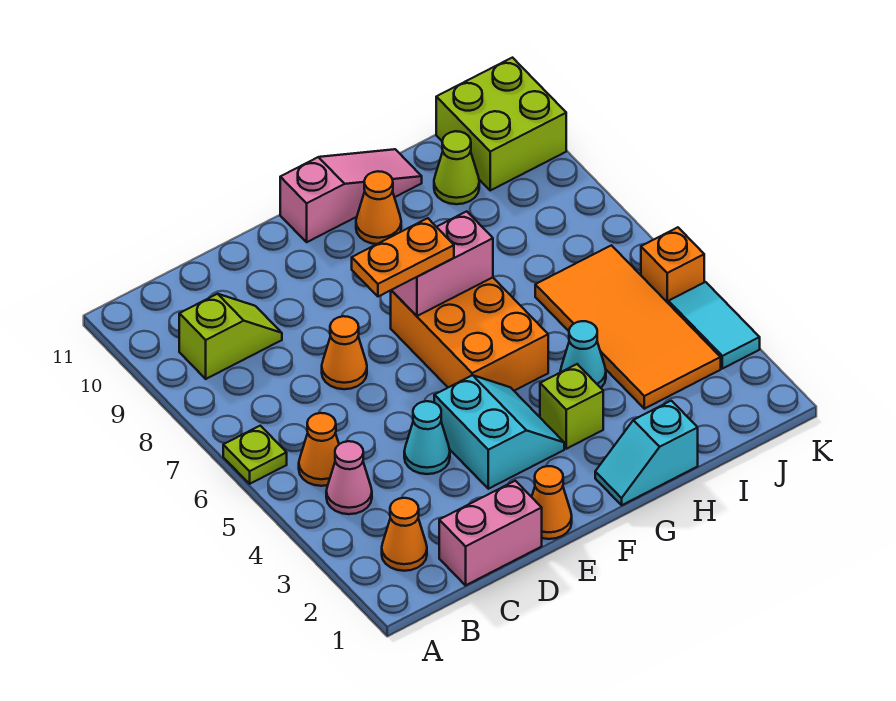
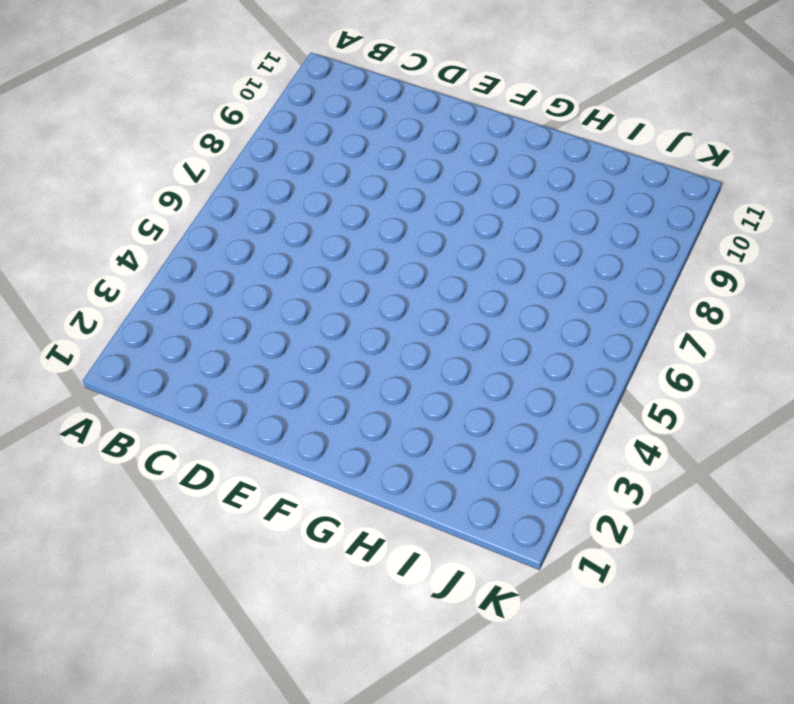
none -> lime 1x1 plate [223,426,287,484]
none -> orange 1x1 cone [382,498,427,571]
none -> pink 1x1 cone [326,441,372,514]

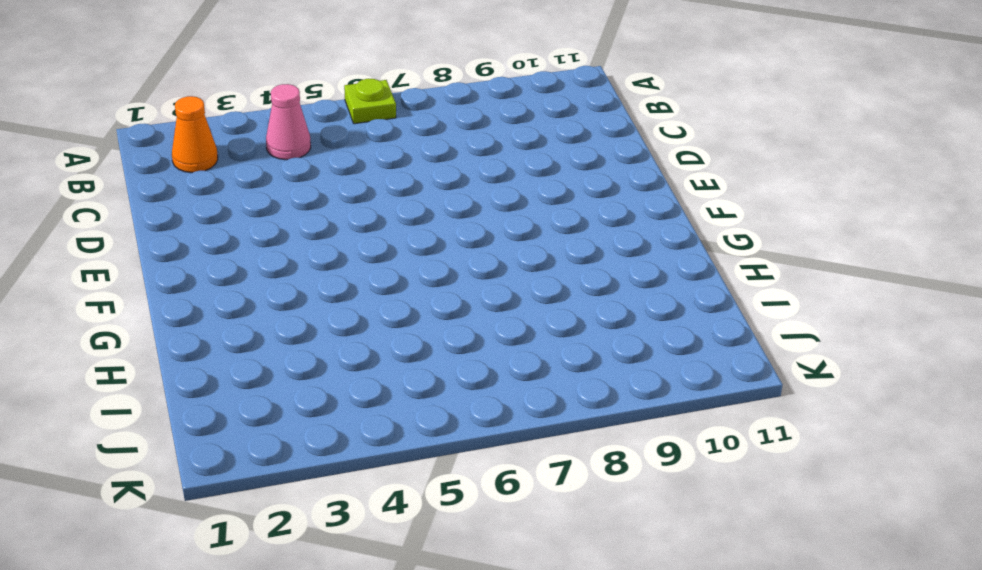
none -> orange 1x1 cone [299,413,339,486]
none -> lime 1x2 slope [179,294,282,379]
none -> pink 1x2 brick [439,481,542,585]

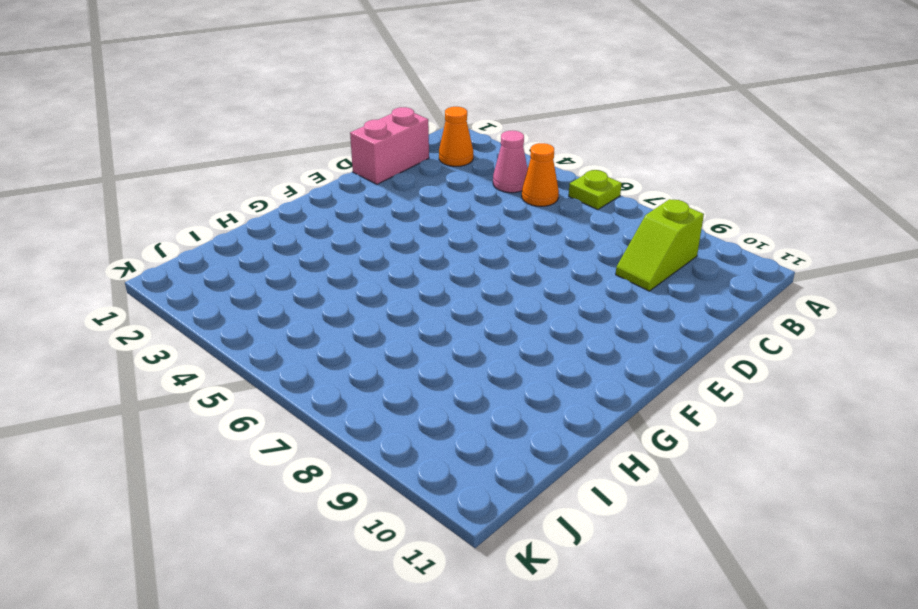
none -> cyan 1x1 cone [404,401,450,474]
none -> orange 1x1 cone [322,316,367,389]
none -> orange 1x1 cone [532,466,572,539]

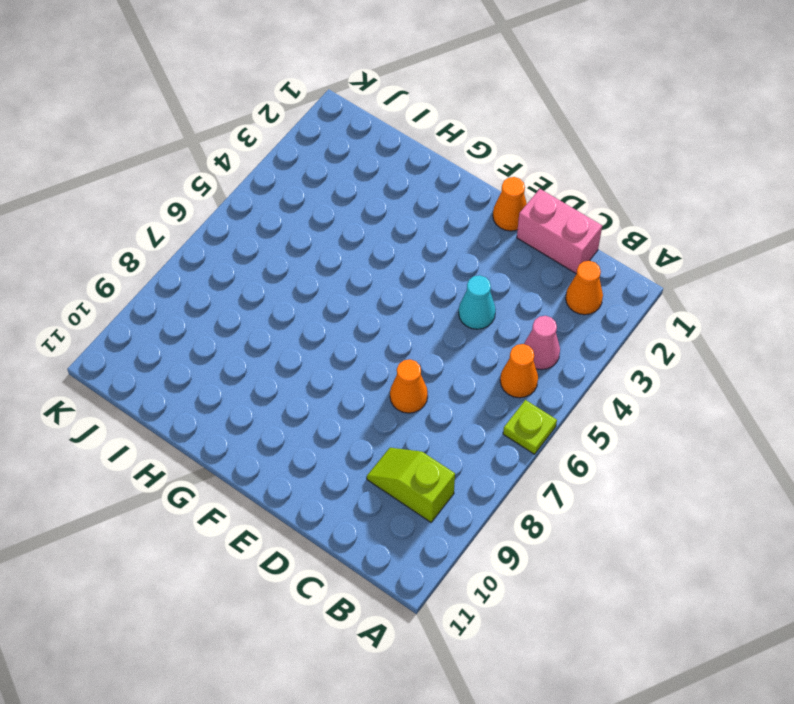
none -> cyan 2x2 slope [434,375,564,489]
none -> orange 2x3 brick [391,278,548,391]
none -> pink 1x3 slope [280,149,422,242]

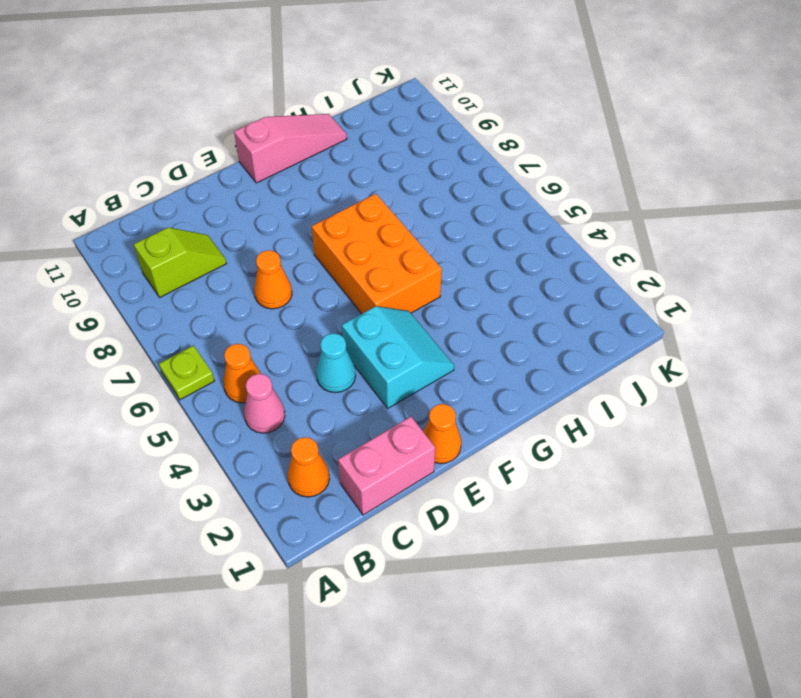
none -> cyan 1x2 slope [595,401,698,505]
none -> lime 1x1 brick [540,364,603,449]
none -> orange 1x1 cone [356,171,401,244]

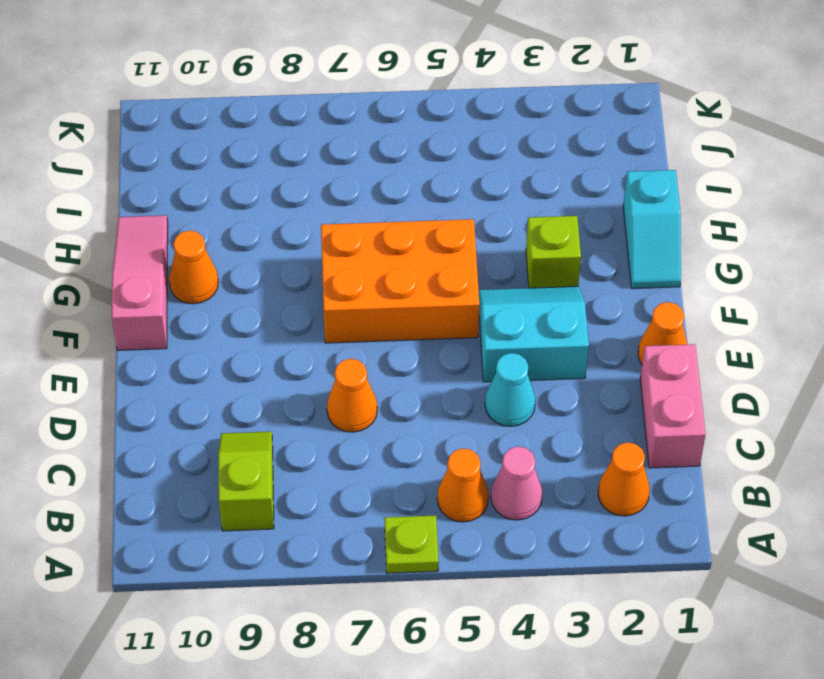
none -> cyan 1x1 cone [560,321,606,388]
none -> orange 2x4 tile [535,245,721,409]
none -> lime 1x1 cone [434,131,479,204]

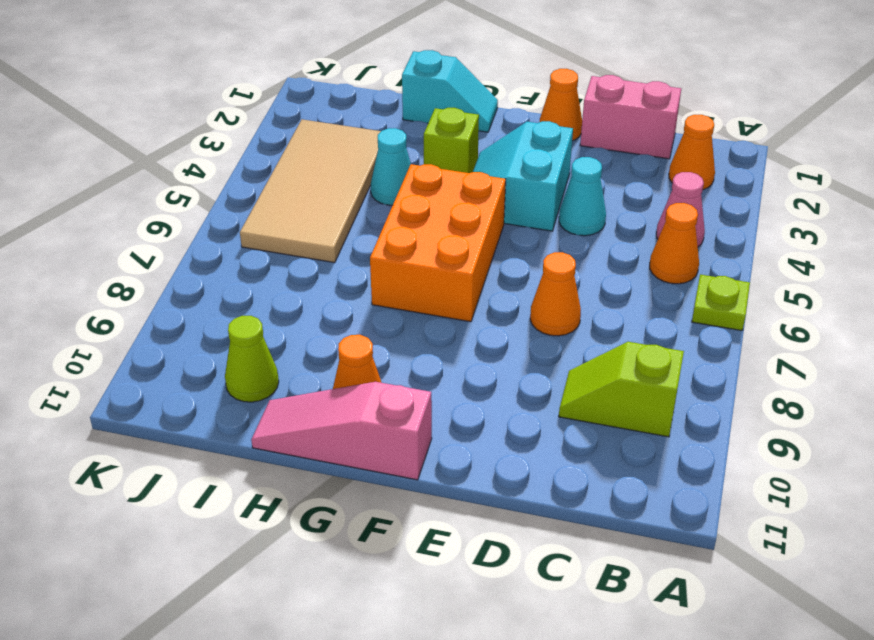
tan 2x4 tile [240,119,381,263] -> orange 2x4 tile [535,245,721,409]
none -> lime 2x2 brick [436,58,566,190]
none -> cyan 1x2 tile [669,282,760,369]
none -> orange 1x1 brick [641,227,704,304]

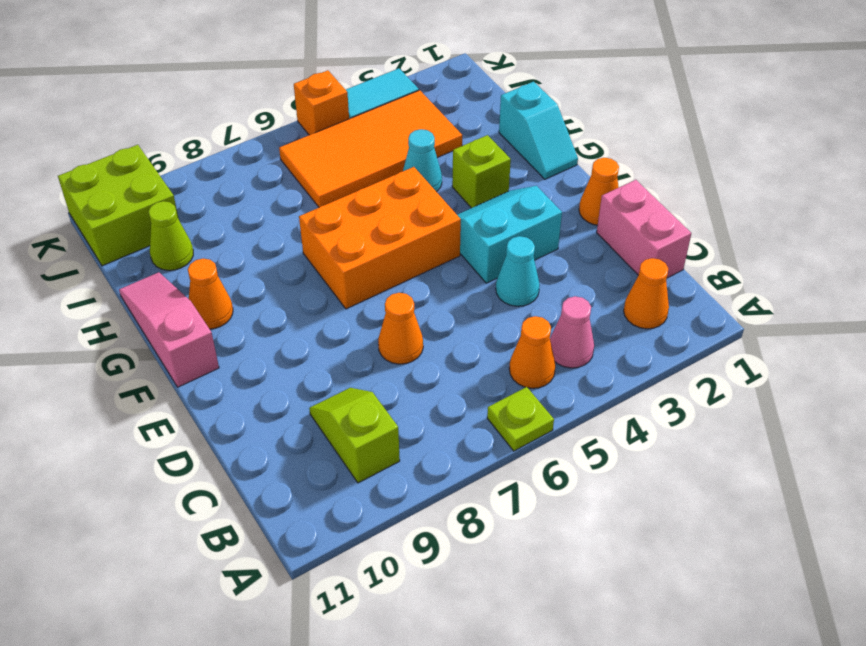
none -> pink 1x2 brick [392,211,493,316]
none -> orange 1x2 plate [352,218,454,297]

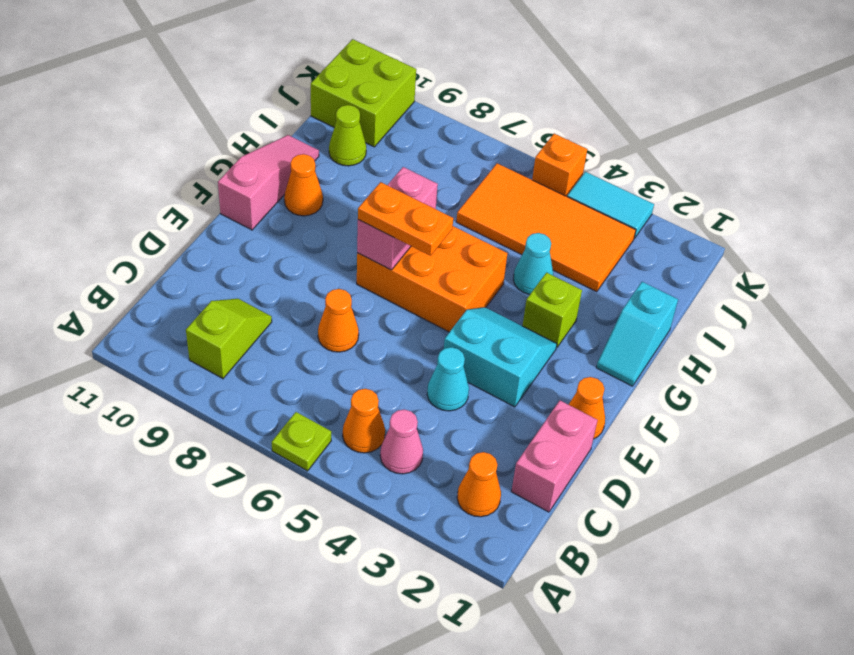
orange 1x2 plate [358,182,453,256] -> orange 1x2 plate turned to [352,218,454,297]

